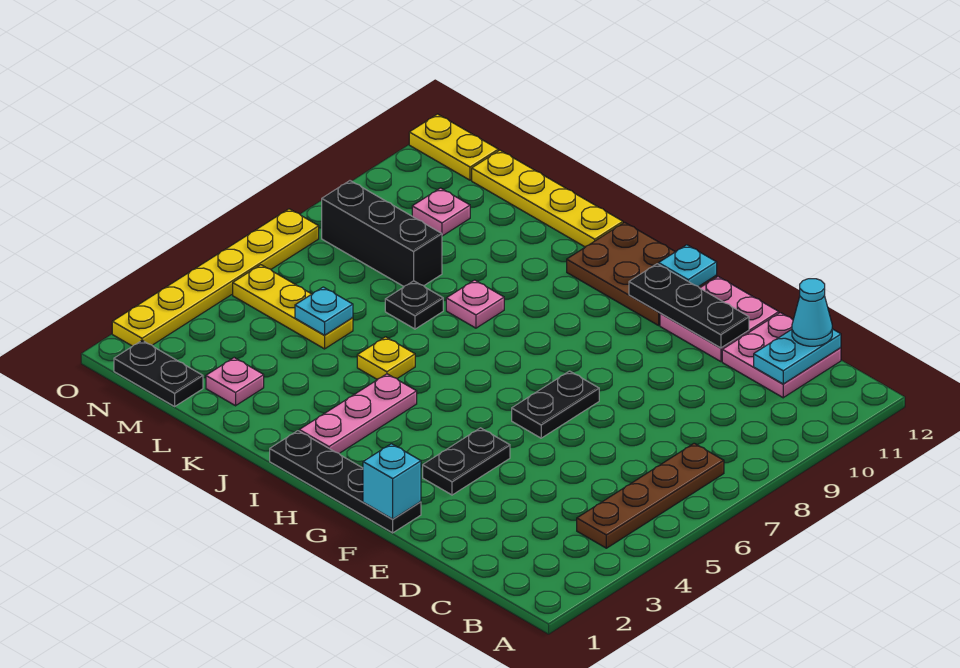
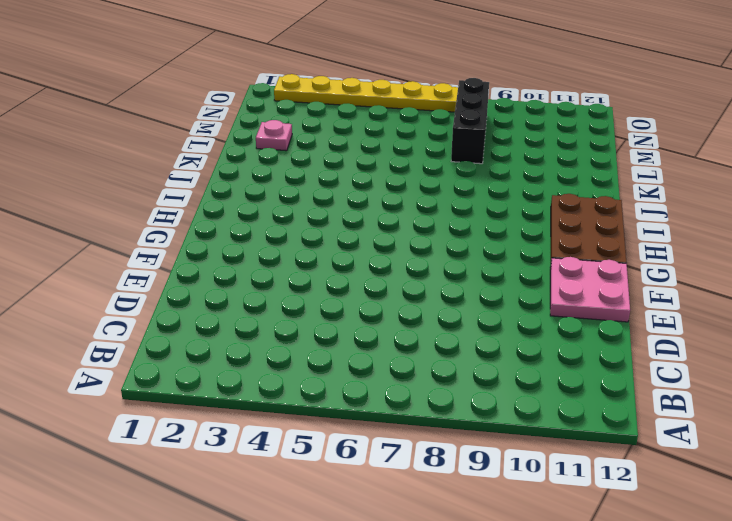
none -> brown 1x4 plate [577,443,724,548]
none -> pink 2x2 plate [722,313,841,398]
none -> black 1x4 plate [270,431,421,533]

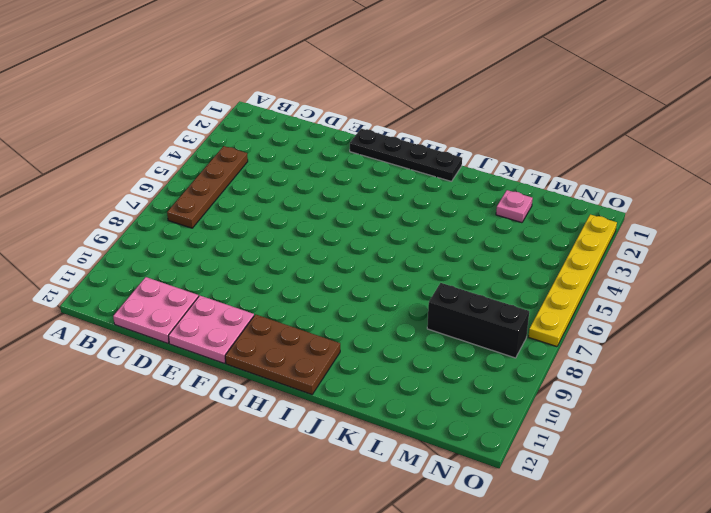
none -> black 1x2 plate [423,428,510,495]
none -> black 1x2 plate [512,371,599,438]
none -> pink 1x3 plate [299,374,417,453]

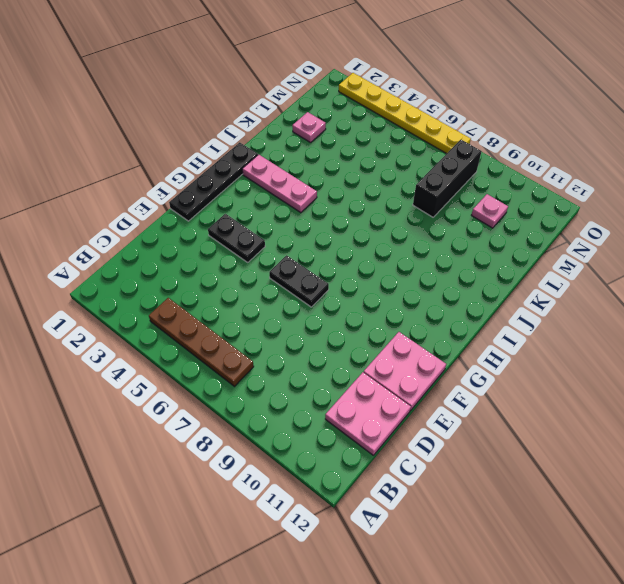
none -> brown 2x3 plate [567,222,717,325]
none -> yellow 1x1 plate [357,337,415,380]
none -> pink 1x1 plate [446,280,504,328]

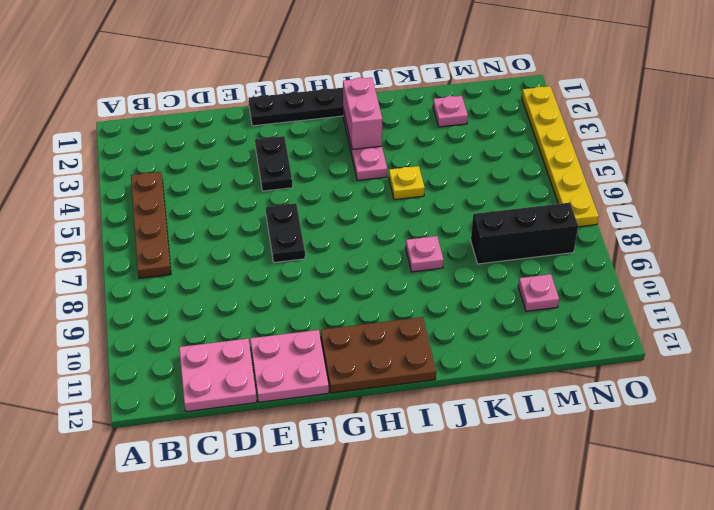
pink 1x2 brick [343,78,382,149] -> none
none -> yellow 1x4 plate [472,150,623,247]
none -> black 1x1 plate [385,281,443,329]
none -> yellow 1x3 plate [233,265,353,349]

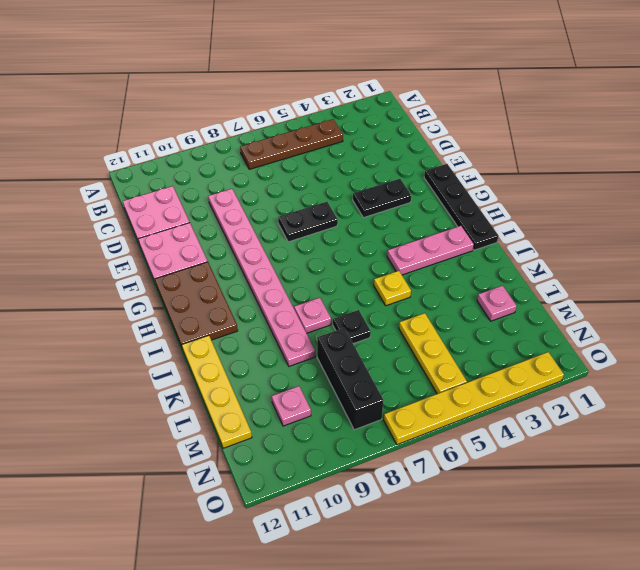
pink 1x8 plate [208,189,315,366] -> none
none -> black 1x2 plate [114,340,203,406]
none -> yellow 1x2 plate [409,114,498,180]
none -> cyan 1x2 plate [754,329,841,384]

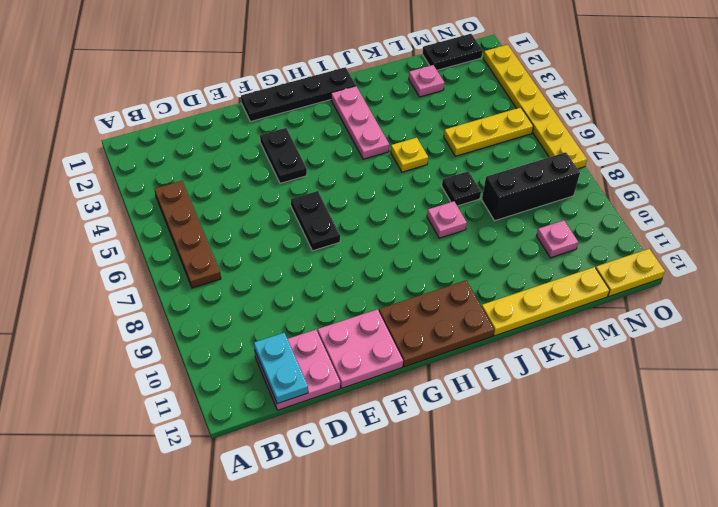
none -> black 1x3 plate [629,264,749,348]
none -> cyan 1x1 brick [363,444,421,519]
none -> cyan 1x1 plate [659,245,717,287]

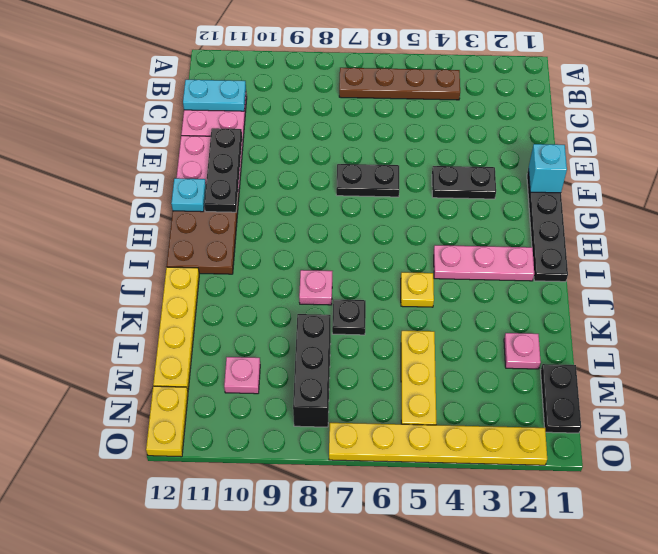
none -> cyan 1x1 plate [295,287,353,335]
none -> cyan 1x1 cone [792,279,832,346]

